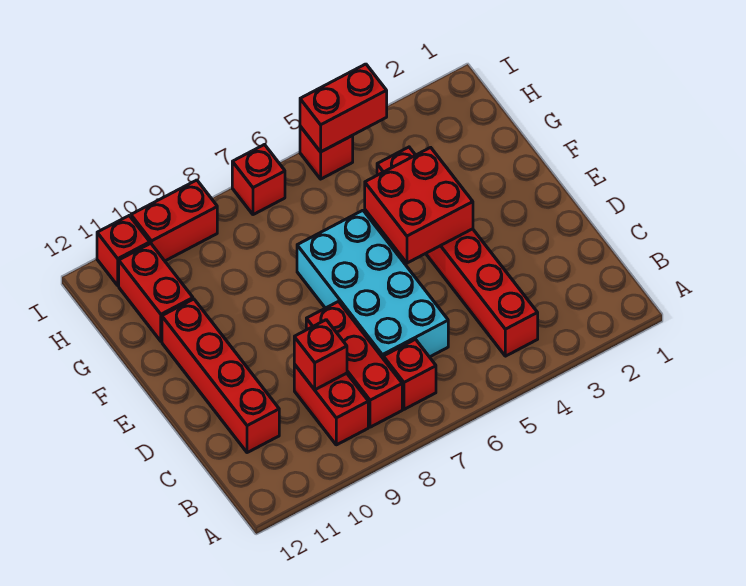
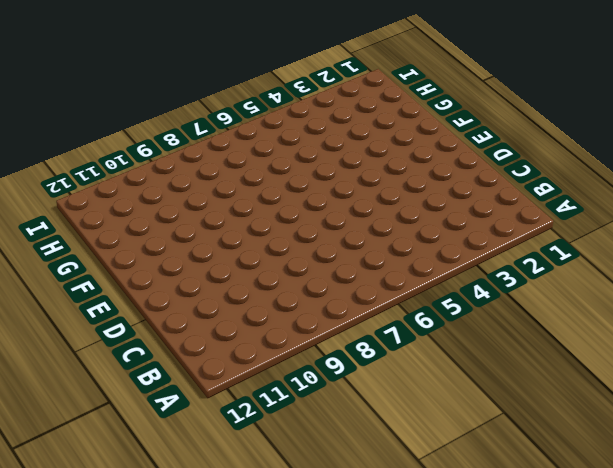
none -> red 1x6 brick [377,147,538,356]
none -> red 1x1 brick [383,339,436,409]
none -> red 1x3 brick [306,302,402,427]

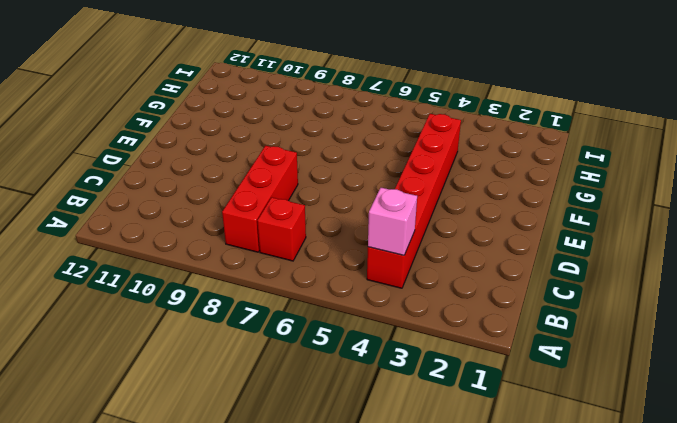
pink 1x1 brick [368,188,417,255] -> none
none -> red 1x2 brick [294,364,368,445]
none -> cyan 2x4 brick [297,210,448,358]
none -> red 1x4 brick [162,299,279,453]

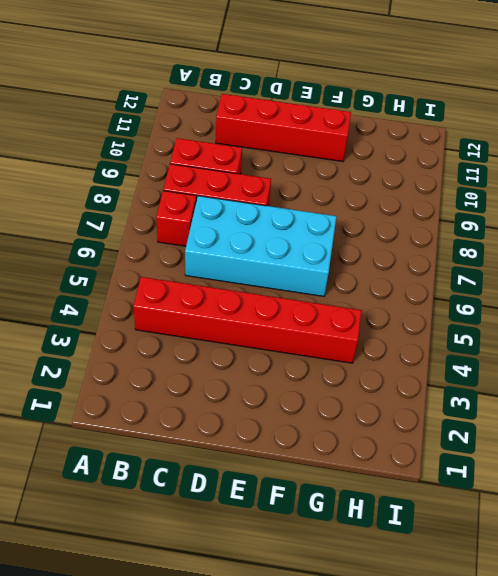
none -> red 1x2 brick [119,243,193,341]
none -> red 1x1 brick [300,126,353,179]
none -> red 1x1 brick [232,145,285,215]

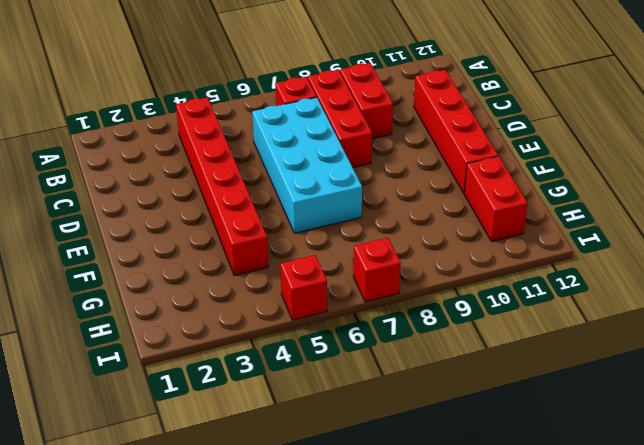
none -> red 1x2 brick [131,180,217,261]
none -> red 1x1 brick [97,216,150,285]
none -> red 1x1 brick [294,320,347,390]

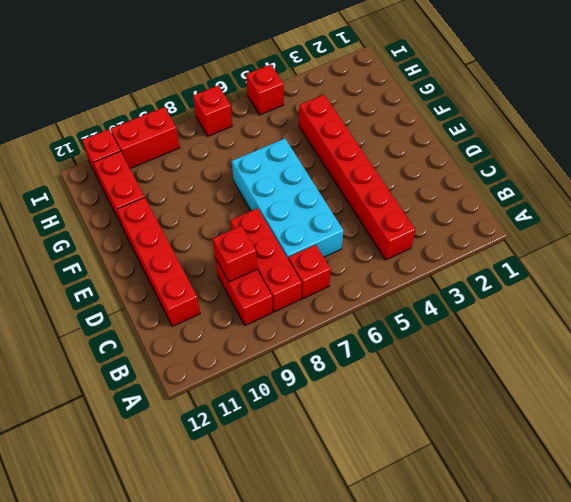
none -> red 2x2 brick [365,147,473,263]
none -> red 1x2 brick [300,64,387,152]

